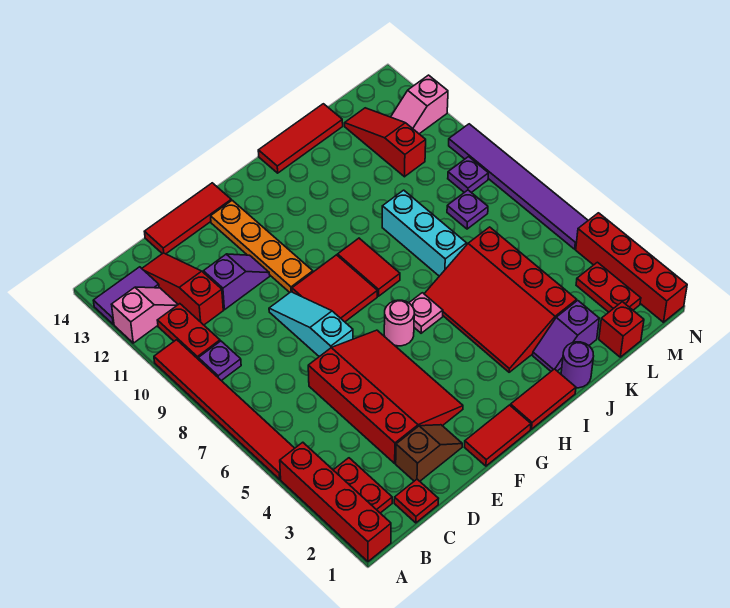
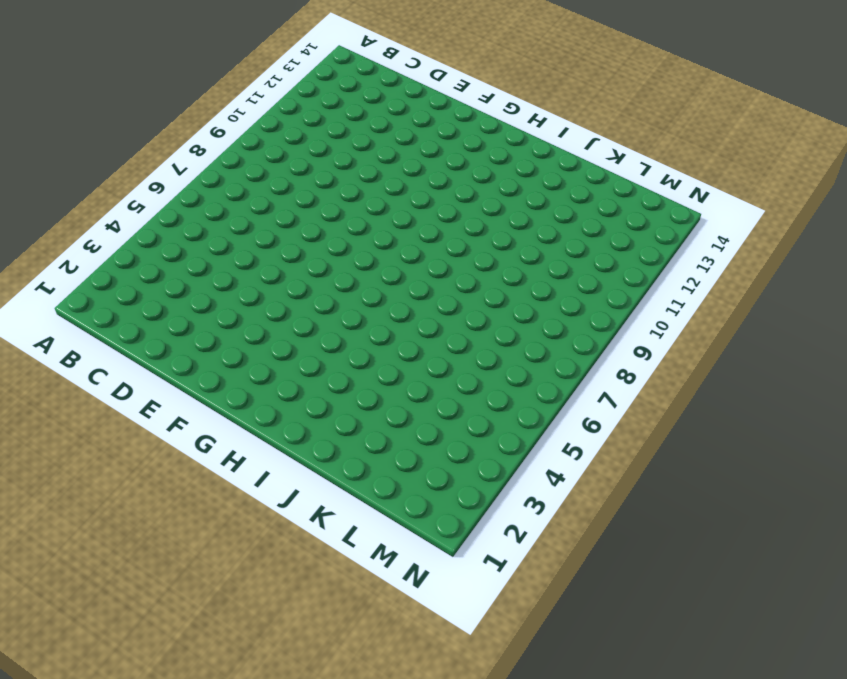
none -> red 1x4 brick [280,442,391,561]
none -> red 1x6 tile [154,340,295,479]
none -> pink 1x2 slope [111,287,178,343]
none -> purple 1x2 tile [93,267,159,324]

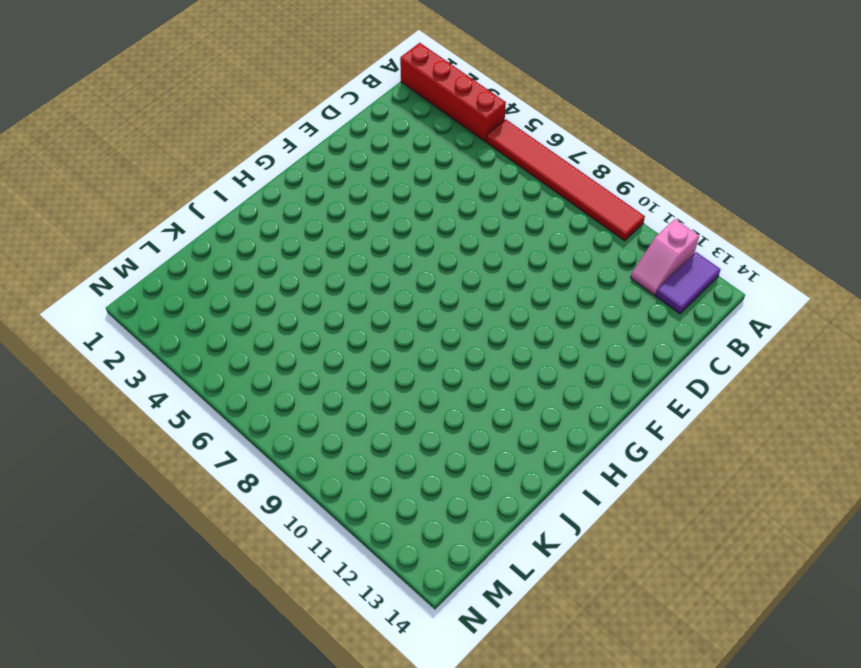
none -> red 1x2 plate [334,458,392,513]
none -> purple 1x1 plate [198,341,241,381]
none -> red 1x2 plate [157,304,220,360]
none -> red 1x1 plate [394,479,438,523]

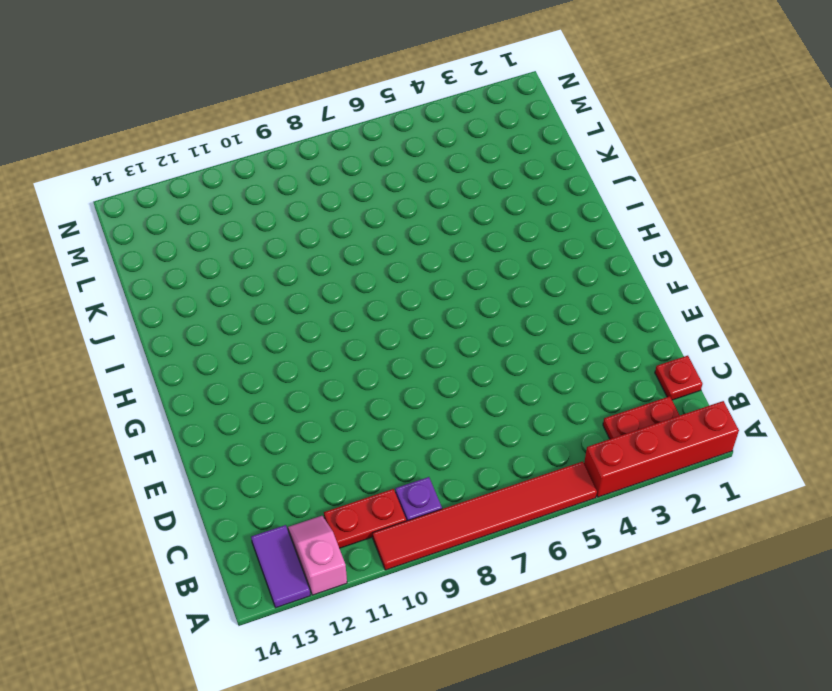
none -> red 1x3 slope [142,253,223,325]
none -> brown 1x2 slope [396,425,462,481]
none -> red 3x4 slope [308,330,463,463]
none -> purple 1x2 slope [203,254,270,310]

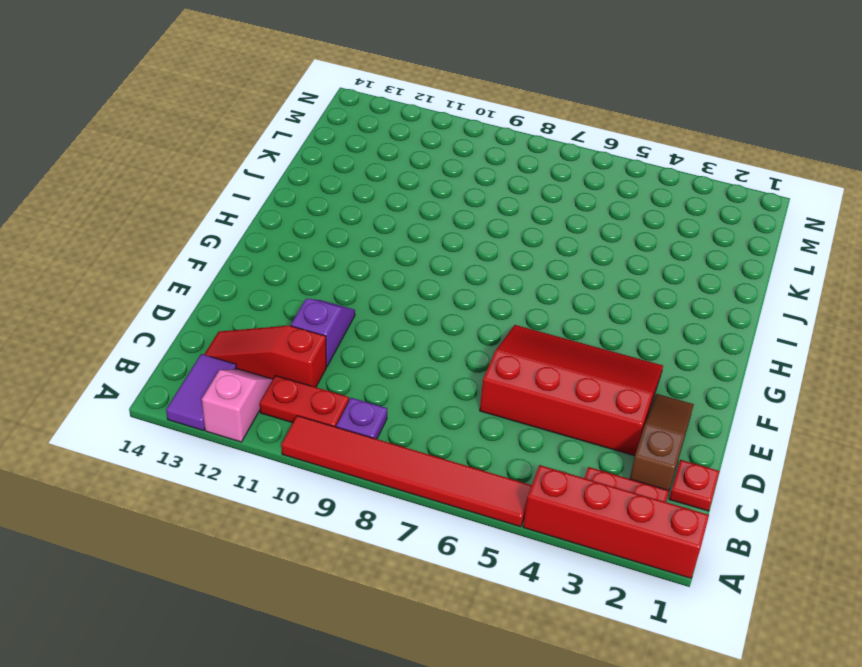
brown 1x3 slope [630,394,694,490] -> brown 1x2 slope [396,425,462,481]
none -> red 1x3 tile [144,183,231,254]
none -> cyan 1x3 slope [269,292,353,357]
none -> red 1x2 tile [465,405,531,466]
none -> red 2x2 tile [292,255,377,322]

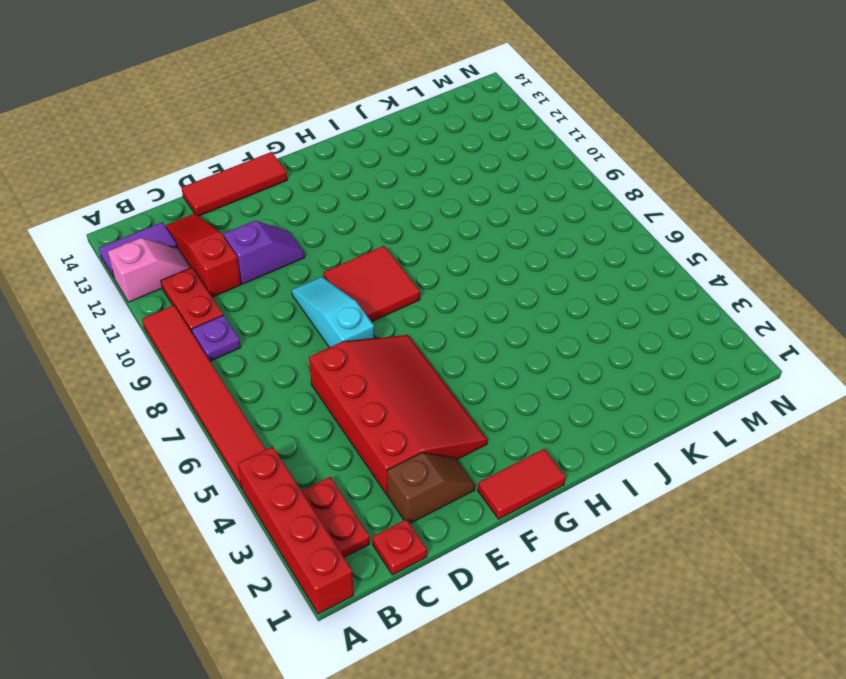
none -> orange 1x4 plate [211,200,313,292]
none -> pink 1x1 round brick [384,300,414,346]
none -> red 1x2 tile [511,369,576,429]
none -> pink 1x1 plate [409,293,443,333]

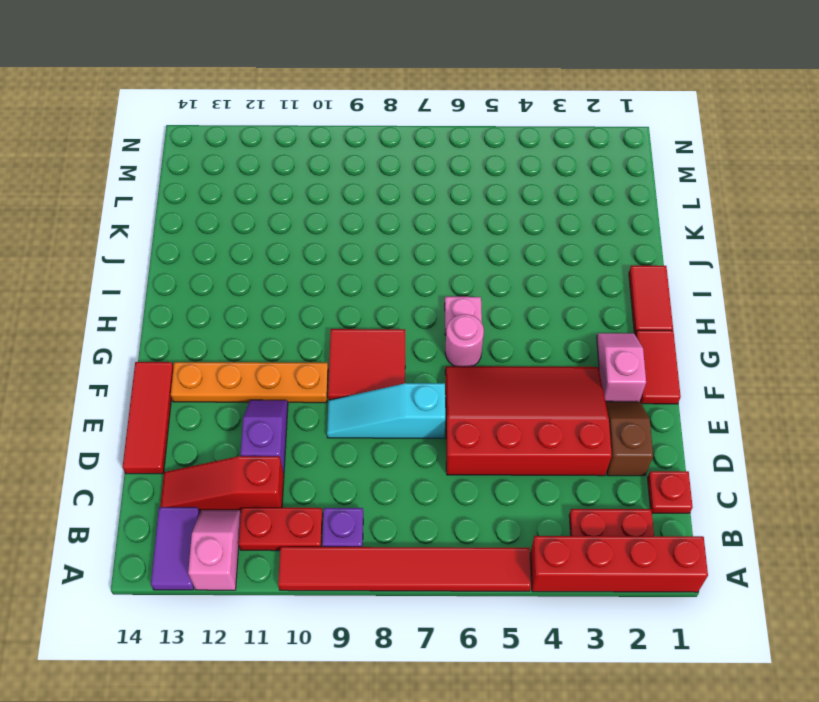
pink 1x2 slope [597,333,646,402] -> pink 1x2 slope turned to [391,75,448,134]
none -> red 1x2 tile [338,238,400,296]
none -> red 3x4 slope [424,227,577,372]
none -> red 1x3 tile [258,104,343,173]
none -> purple 1x1 round brick [561,342,594,388]

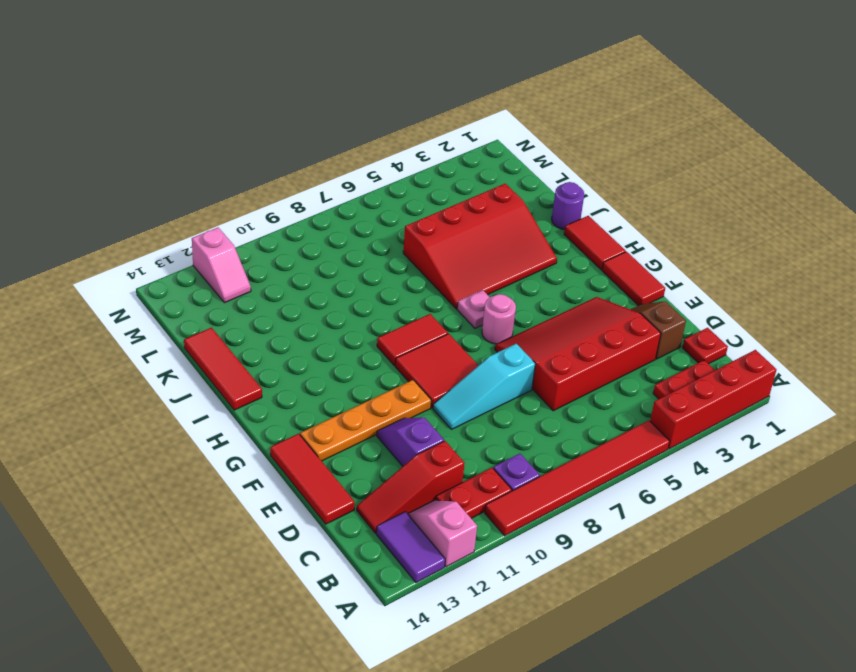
none -> purple 1x2 slope [533,301,599,371]
none -> cyan 1x3 brick [382,190,467,276]
none -> red 1x1 brick [599,302,644,357]
none -> purple 1x1 plate [447,190,488,229]

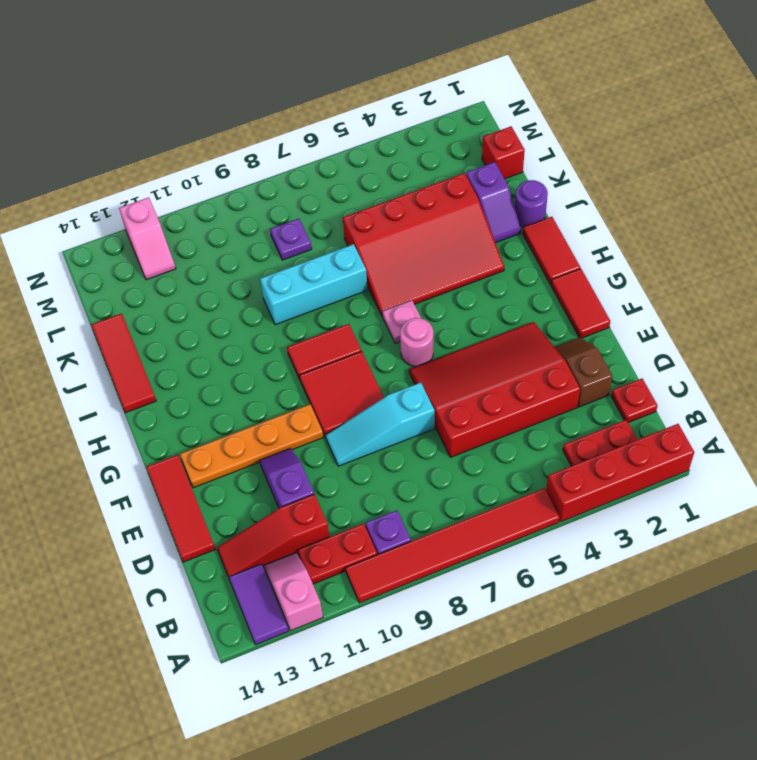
none -> red 1x3 slope [345,108,426,177]
none -> red 1x2 plate [576,262,641,312]
none -> purple 1x1 plate [448,157,488,193]
none -> red 1x4 brick [576,213,687,322]

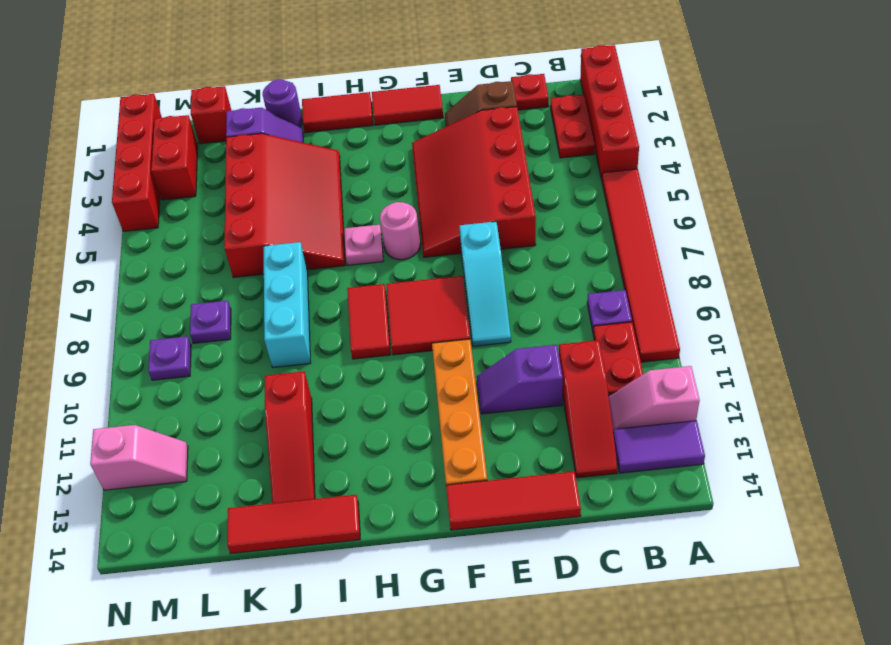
red 1x3 slope [265,371,315,503] -> red 1x3 slope moved to [345,108,426,177]
red 1x2 brick [151,115,198,200] -> red 1x2 plate [576,262,641,312]
none -> purple 1x6 tile [449,124,588,249]

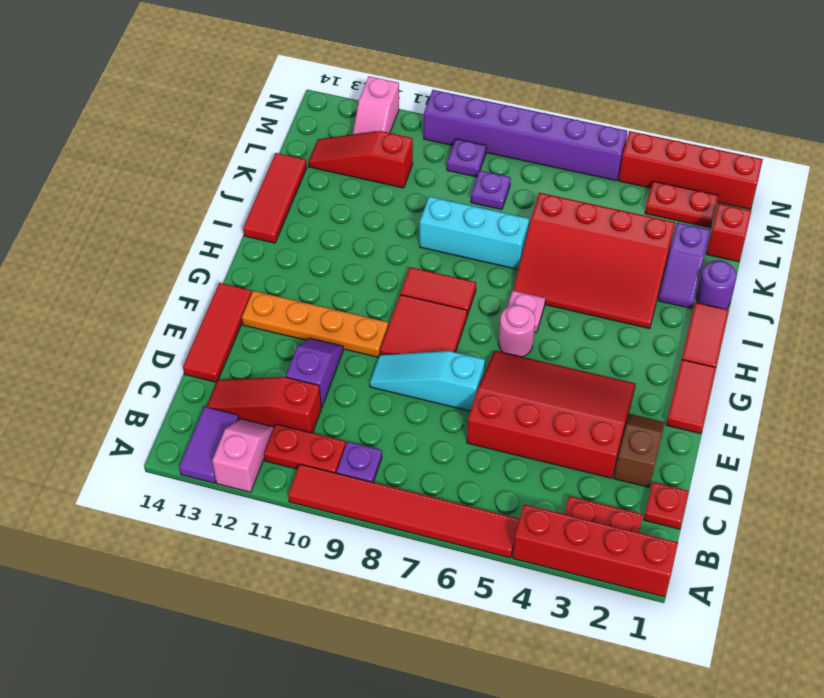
purple 1x6 brick [424,90,627,181] -> purple 1x6 tile [449,124,588,249]

